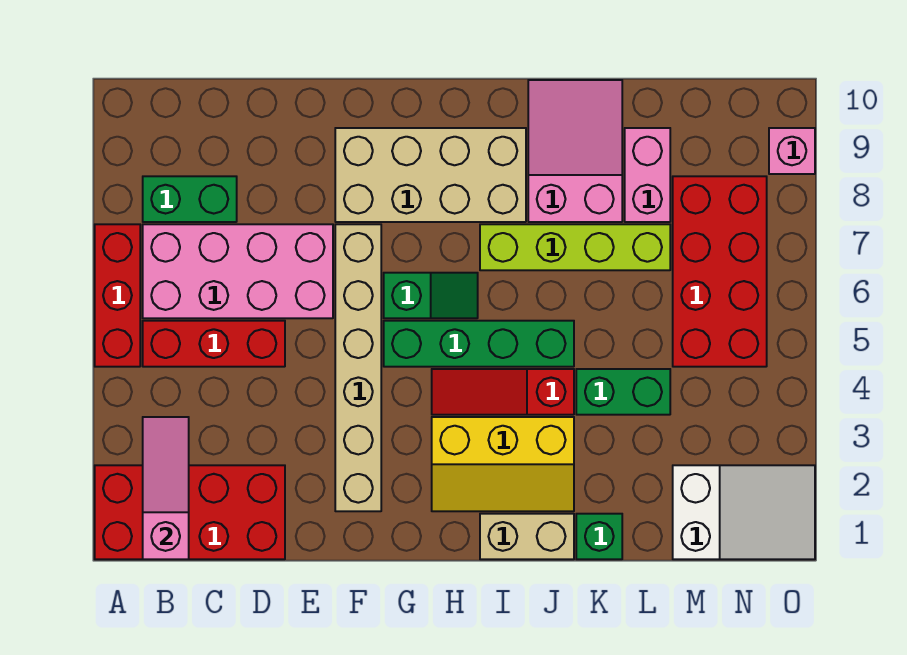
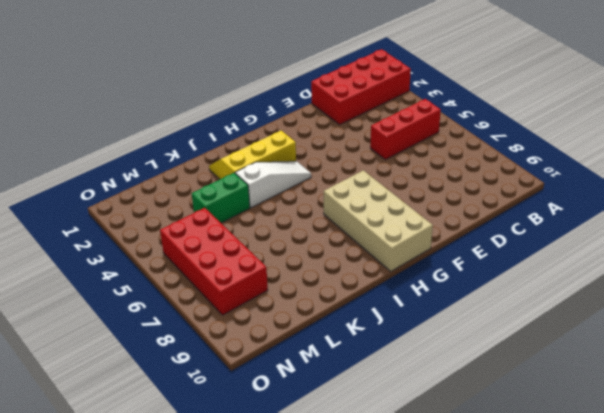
tan 2x4 brick [324,170,433,271] -> tan 2x4 brick turned to [335,128,526,222]
white 1x3 slope [235,161,311,208] -> red 1x3 slope [432,369,574,415]
none -> red 1x3 brick [95,224,140,367]
none -> pink 2x4 brick [143,224,333,318]
none -> green 1x2 brick [143,176,237,222]

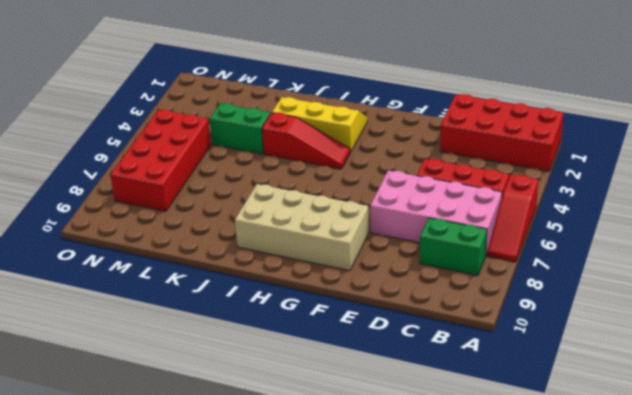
red 1x3 slope [487,174,538,262] -> red 1x3 brick [95,224,140,367]
none -> tan 1x6 brick [335,224,381,511]
none -> green 1x4 brick [384,321,574,367]
none -> green 1x2 slope [384,273,478,318]

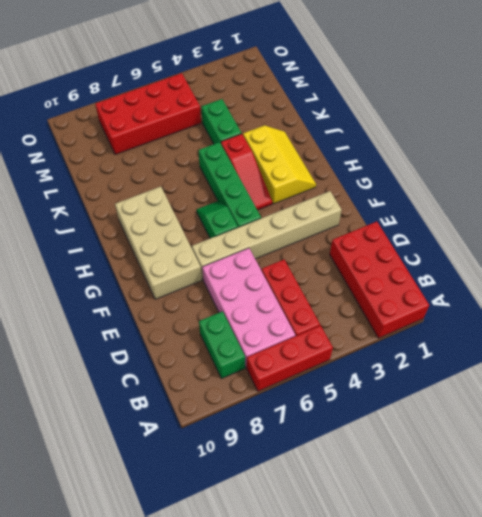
none -> tan 1x2 brick [480,514,574,559]
none -> lime 1x4 brick [480,224,670,270]
none -> pink 2x3 slope [528,80,622,222]

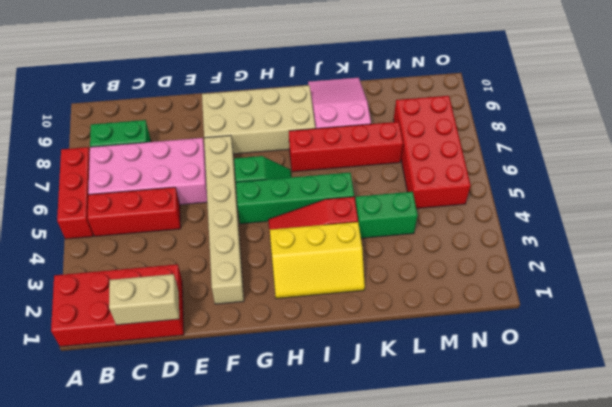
tan 1x2 brick [109,274,179,325] -> tan 1x2 brick moved to [480,514,574,559]
red 1x4 brick [289,122,403,172] -> lime 1x4 brick [480,224,670,270]
none -> green 1x1 brick [576,514,622,559]
none -> pink 1x2 brick [625,128,670,222]
none -> white 2x3 slope [673,465,815,559]

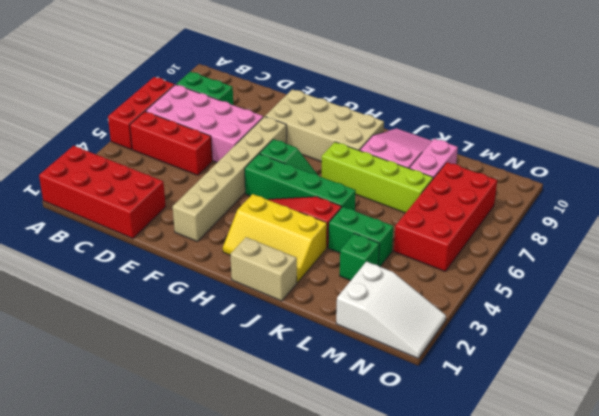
green 1x1 brick [340,233,379,281] -> green 1x1 brick moved to [576,514,622,559]
none -> pink 1x1 brick [769,128,815,174]
none -> pink 1x3 slope [143,417,189,559]

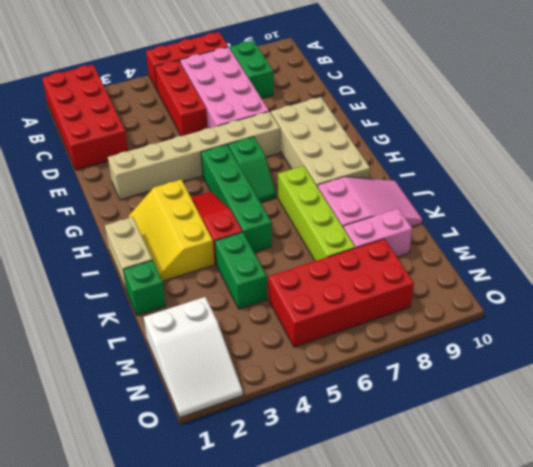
none -> pink 1x1 brick [769,128,815,174]
none -> pink 1x3 slope [143,417,189,559]

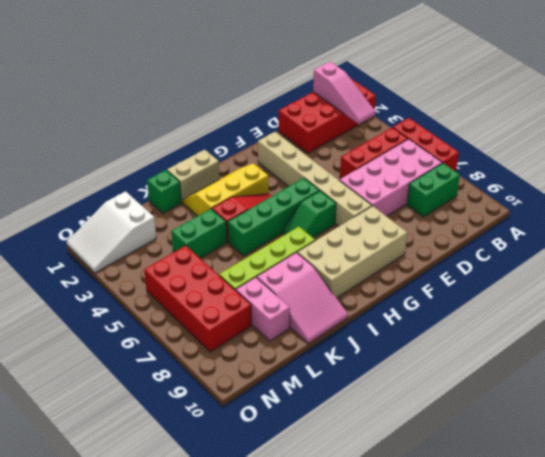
none -> pink 1x1 brick [769,128,815,174]

